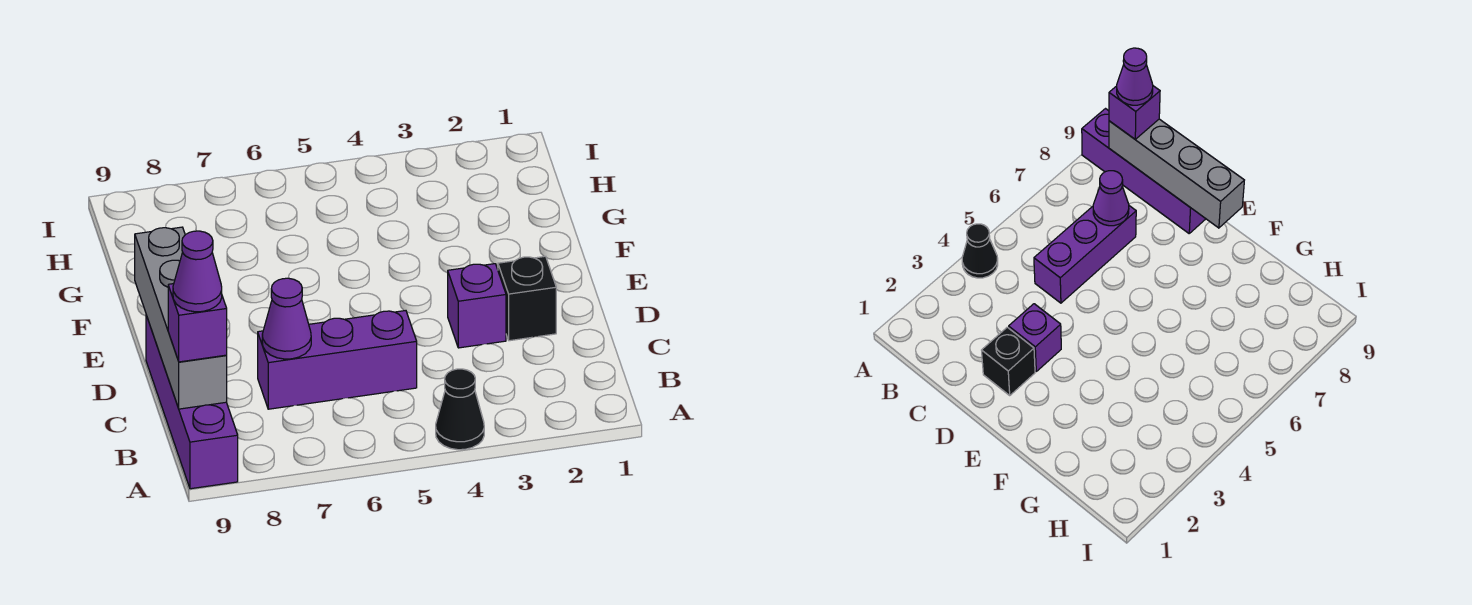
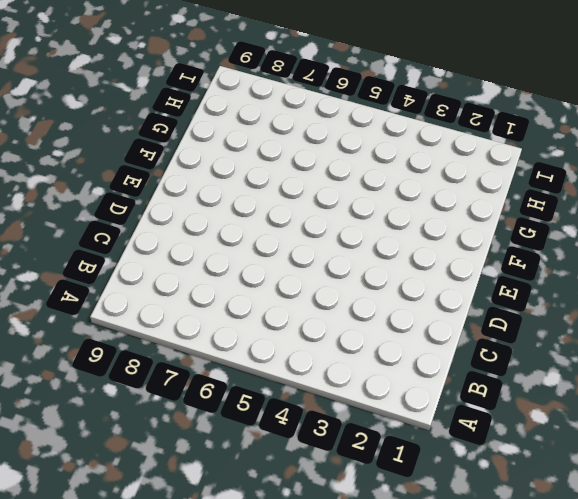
none -> black 1x1 cone [436,369,484,450]
none -> purple 1x4 brick [146,315,238,489]

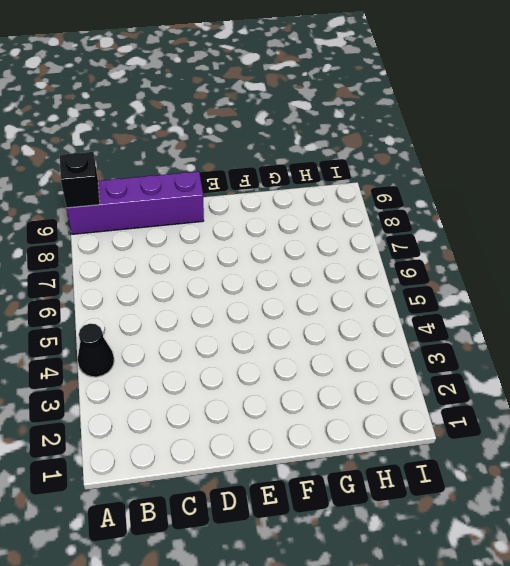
black 1x1 brick [60,152,100,208] -> black 1x1 brick moved to [498,256,556,341]
none -> purple 1x3 brick [258,311,417,409]
none -> purple 1x1 brick [448,264,506,348]

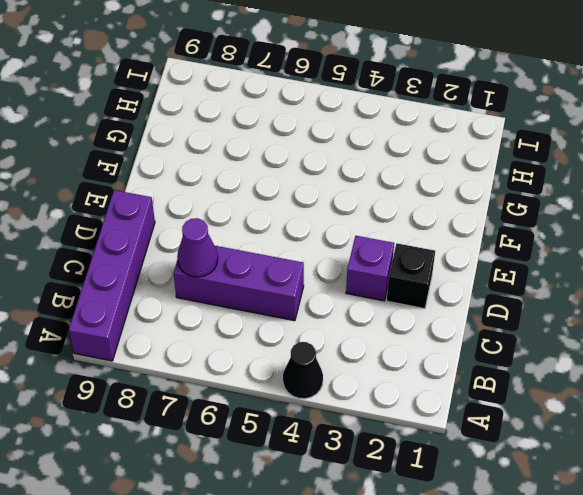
none -> grey 1x4 brick [135,227,227,409]
none -> purple 1x1 brick [168,284,227,362]

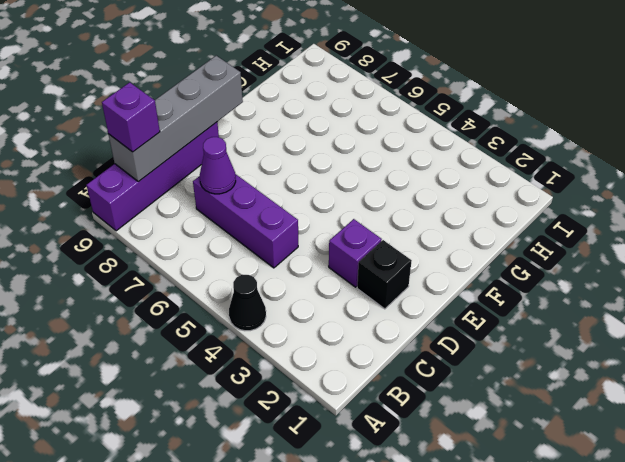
none -> purple 1x1 cone [173,231,222,312]

